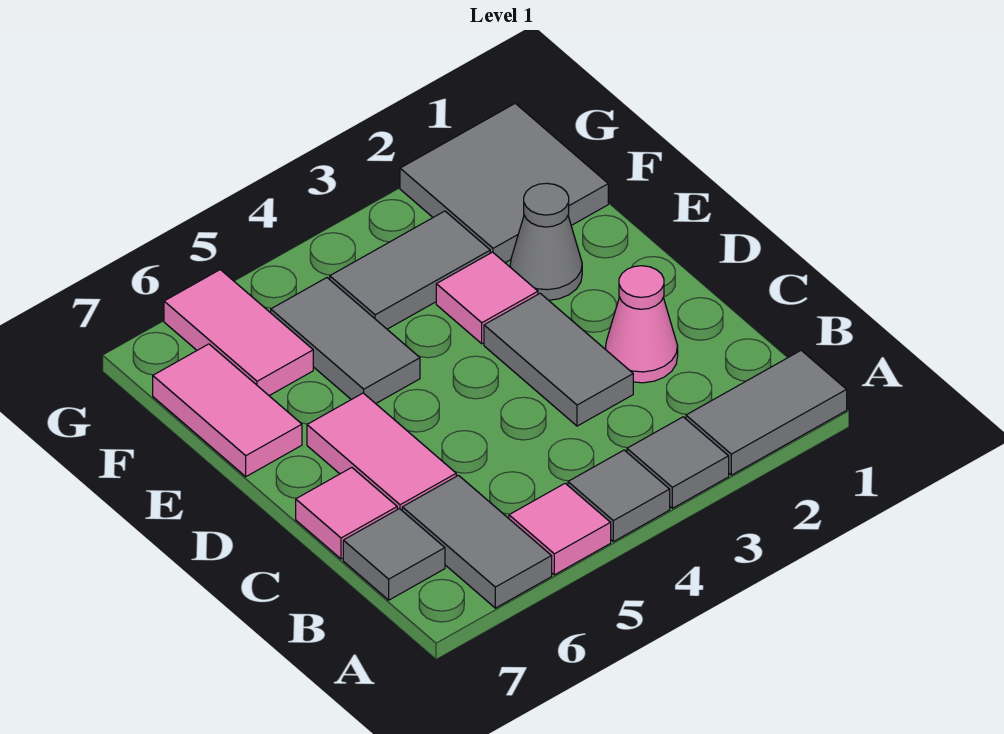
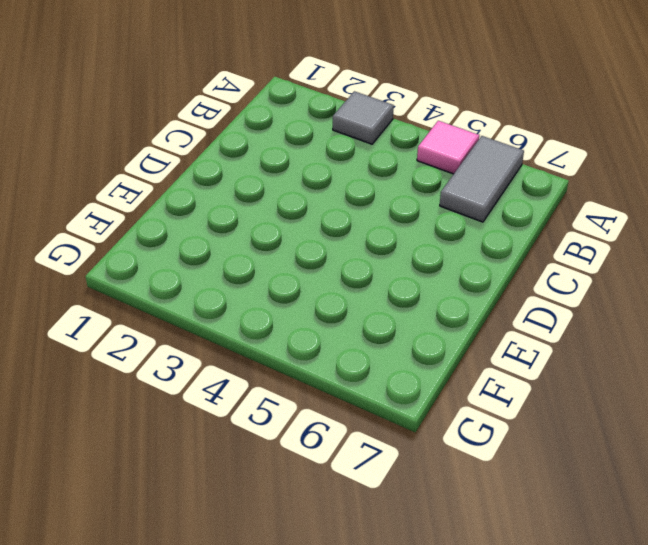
none -> grey 1x2 tile [686,350,847,475]
none -> grey 1x1 tile [568,450,670,542]
none -> grey 1x1 tile [343,509,445,600]

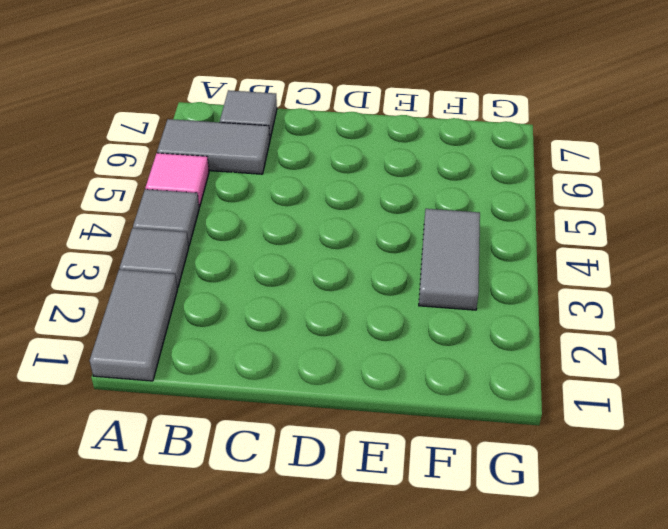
none -> pink 1x1 cone [605,266,678,383]
none -> grey 1x2 tile [484,293,633,426]
none -> pink 1x2 tile [307,393,456,510]

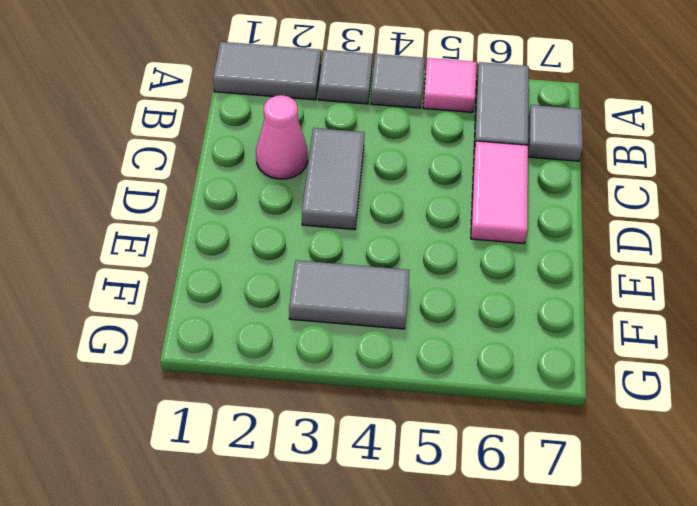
none -> pink 1x1 tile [296,468,397,559]
none -> grey 1x1 cone [510,183,582,300]
none -> pink 1x1 tile [436,252,538,344]

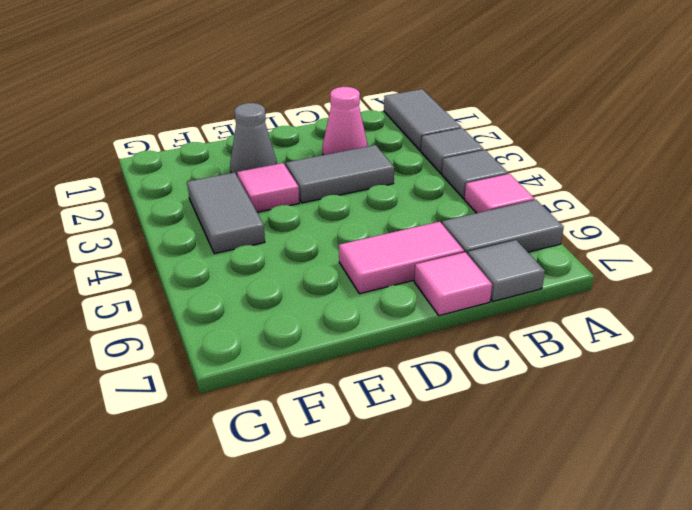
none -> grey 1x2 tile [271,278,420,404]
none -> pink 1x2 tile [153,344,302,477]
none -> grey 2x2 tile [400,103,608,263]

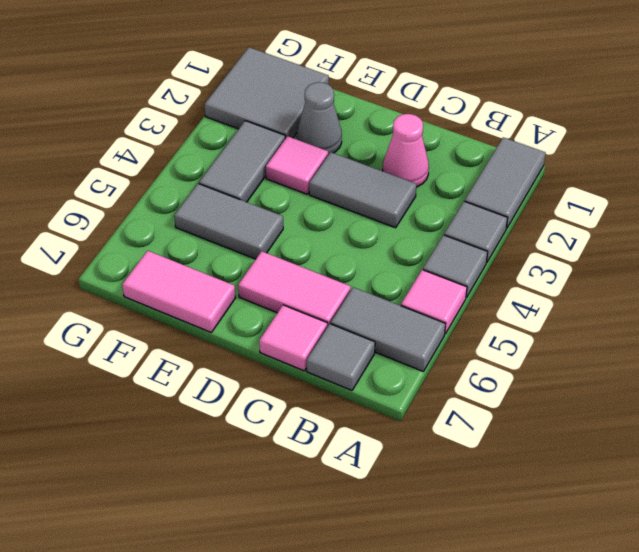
none -> pink 1x2 tile [164,270,313,396]

